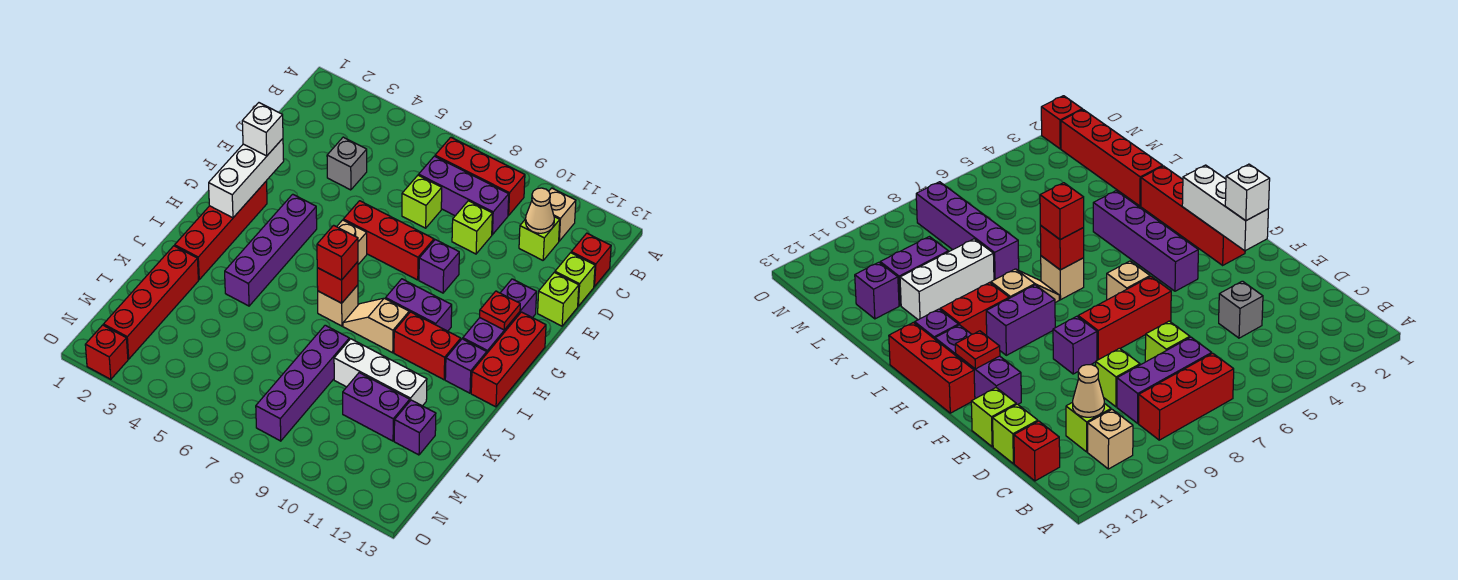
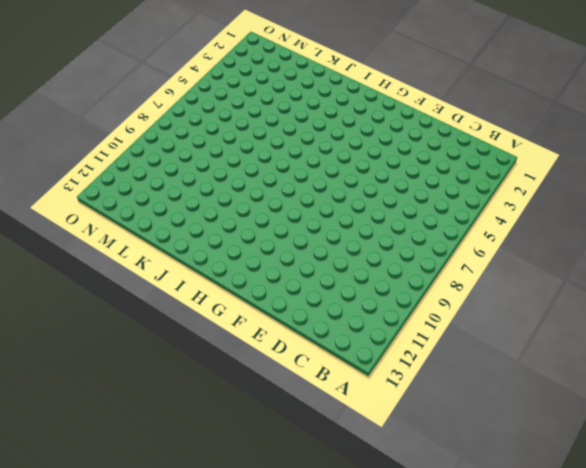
none -> red 1x3 brick [435,137,525,215]
none -> tan 1x1 brick [549,188,576,241]
none -> purple 1x3 brick [419,156,509,235]
none -> lime 1x1 brick [519,217,560,260]

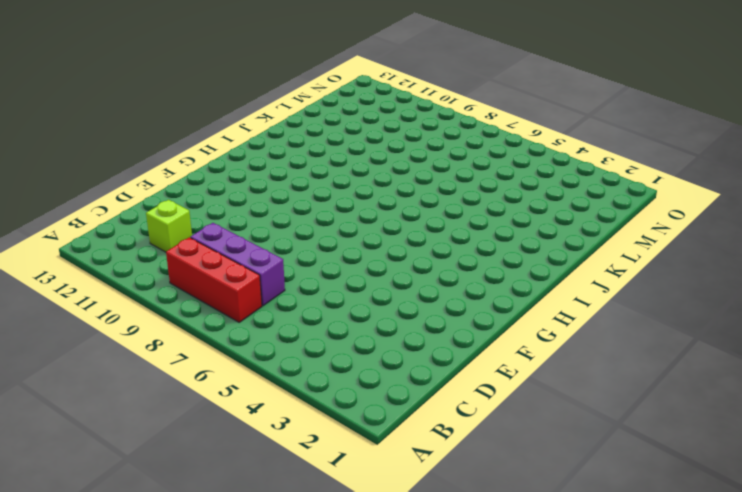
none -> tan 1x1 brick [549,188,576,241]
none -> red 1x1 brick [571,233,611,287]
none -> grey 1x1 brick [327,137,367,190]
none -> lime 1x1 brick [402,175,442,228]

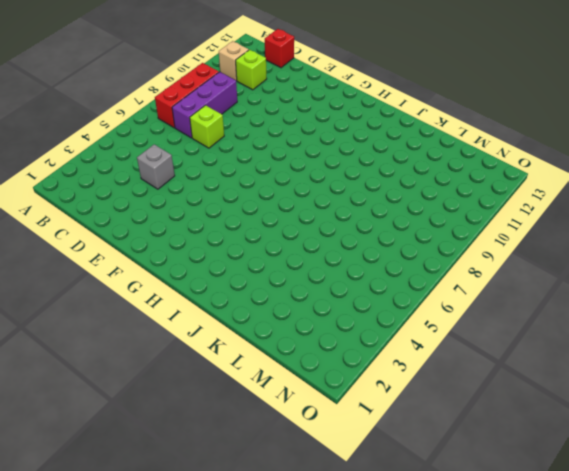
none -> lime 1x1 brick [452,201,492,254]
none -> lime 1x1 brick [555,253,595,306]
none -> lime 1x1 brick [538,272,579,326]
none -> red 1x3 brick [343,201,434,280]

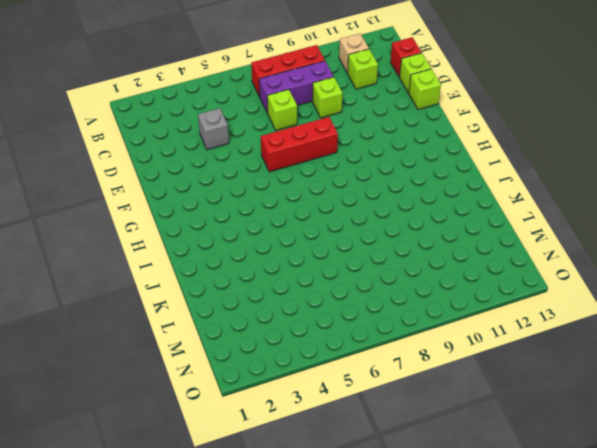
none -> purple 1x1 brick [419,240,459,293]
none -> purple 1x3 brick [463,279,537,353]
none -> red 1x4 brick [175,181,267,280]
none -> purple 1x4 brick [225,194,317,306]

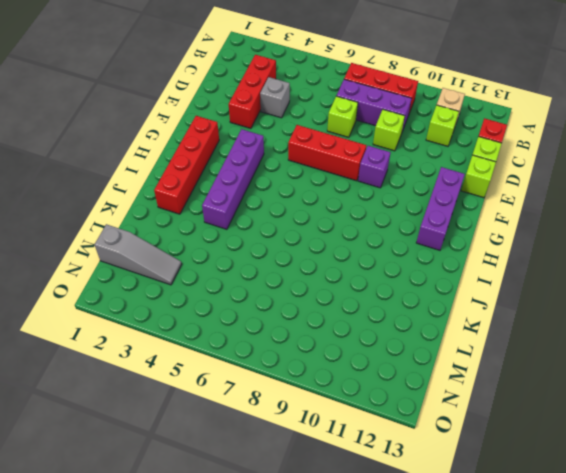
red 1x3 brick [229,55,276,129] -> red 1x3 brick moved to [471,312,546,407]
grey 1x3 slope [95,224,182,285] -> red 1x4 brick [104,246,198,359]
none -> tan 1x1 brick [337,220,367,264]
none -> purple 1x2 brick [386,279,452,331]
none -> tan 1x1 brick [318,285,358,326]
none -> tan 1x2 slope [343,298,409,353]

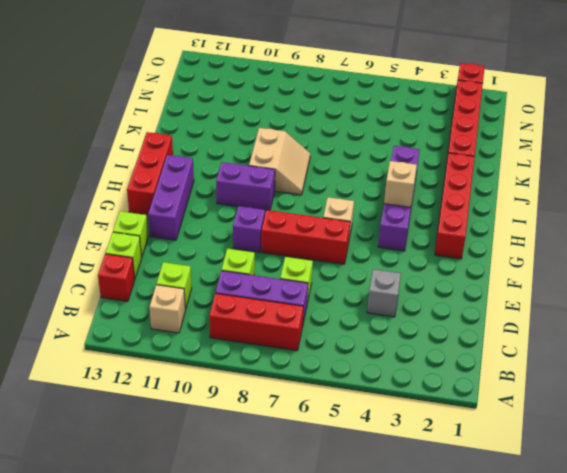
tan 1x1 brick [384,161,417,207] -> tan 1x1 brick moved to [318,285,358,326]
tan 2x2 slope [249,128,310,195] -> tan 1x2 slope [343,298,409,353]
none -> red 1x2 brick [394,312,461,380]
none -> purple 1x1 brick [445,339,487,393]
none -> purple 1x4 brick [256,325,349,441]
none -> white 1x3 brick [334,339,427,406]

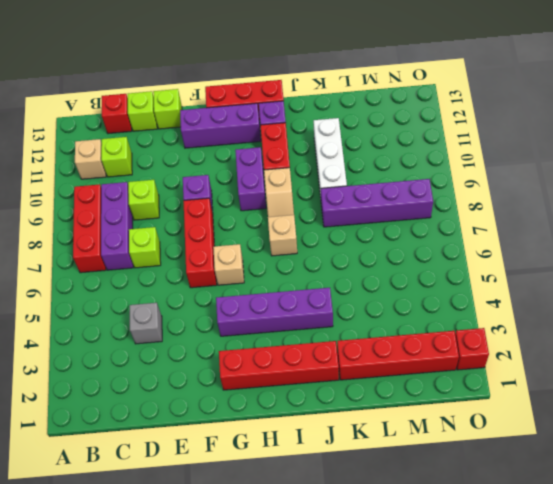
none -> purple 1x2 brick [343,373,410,441]
none -> purple 1x1 brick [394,400,436,455]
none -> tan 1x1 cone [525,188,554,233]
none -> white 1x3 brick [209,139,284,218]

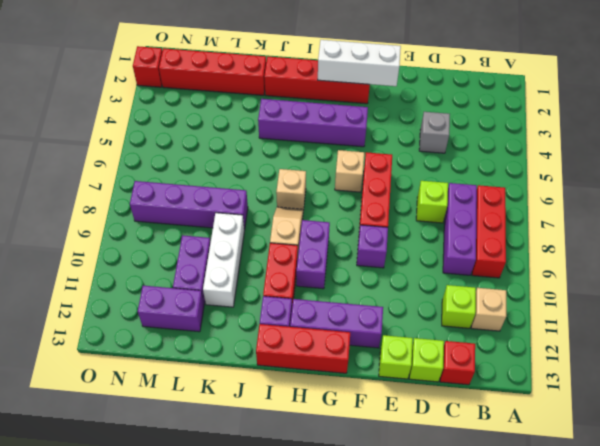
purple 1x2 brick [138,286,204,332] -> purple 1x1 brick [394,400,436,455]
none -> lime 1x1 brick [452,201,492,254]
none -> tan 1x1 cone [525,188,554,233]
none -> red 1x1 plate [480,291,520,330]
none -> red 1x1 brick [317,262,358,303]

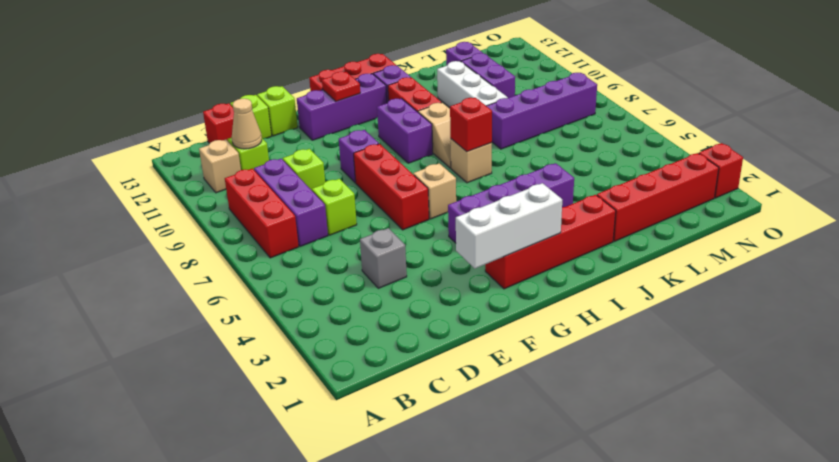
none -> white 1x1 brick [242,103,283,156]
none -> red 1x1 brick [317,225,358,280]

